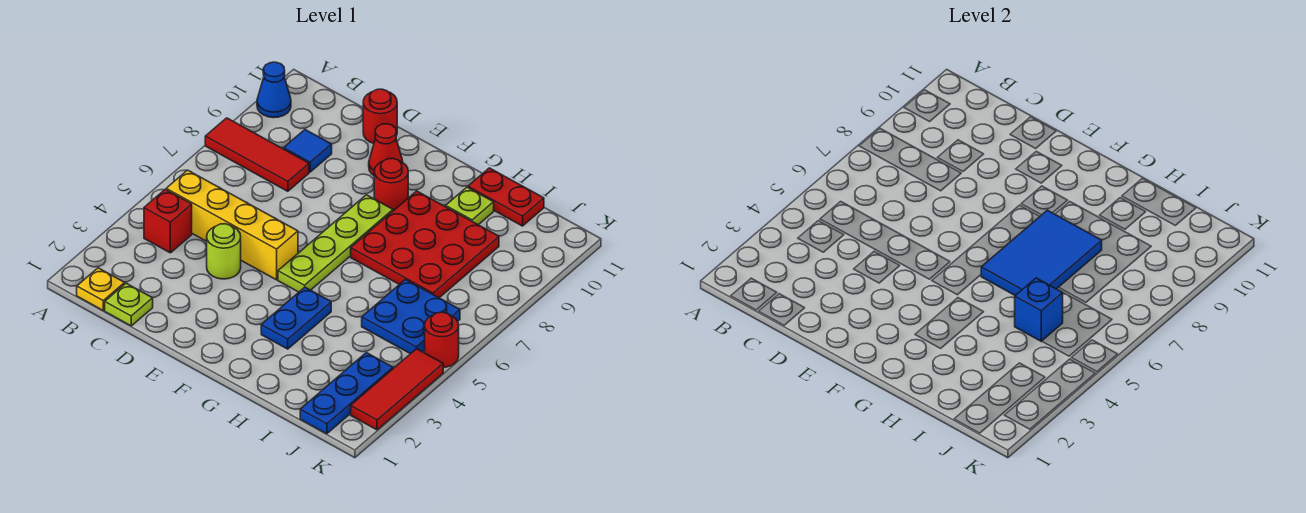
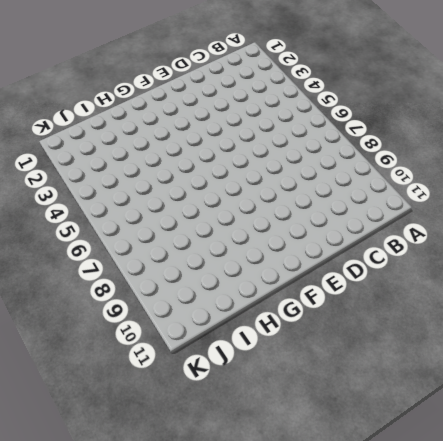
none -> red 1x3 tile [205,118,309,191]
none -> blue 1x1 cone [257,62,291,118]
none -> yellow 1x1 plate [77,268,125,310]

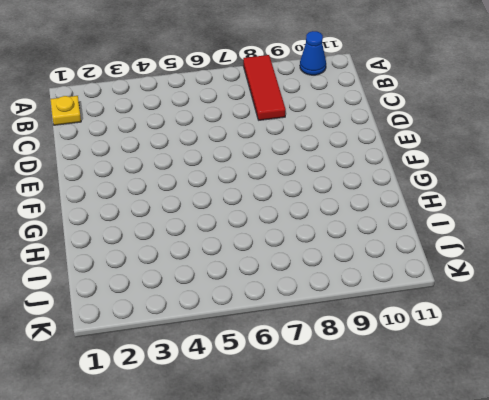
none -> red 1x1 brick [144,189,192,253]
none -> yellow 1x4 brick [166,170,298,280]
none -> lime 1x1 plate [105,283,153,326]

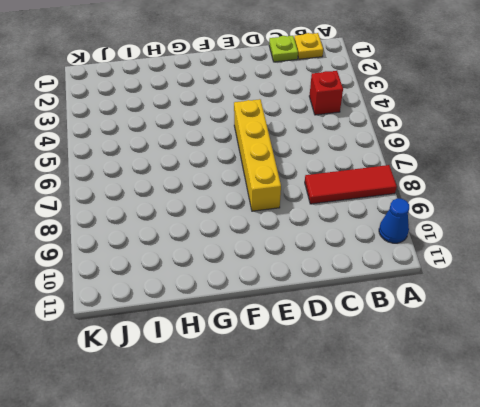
yellow 1x4 brick [234,99,281,211] -> yellow 1x4 brick turned to [166,170,298,280]
none -> blue 1x1 tile [284,130,332,172]
none -> lime 1x1 round brick [207,224,241,279]
none -> red 1x1 round brick [363,89,397,144]

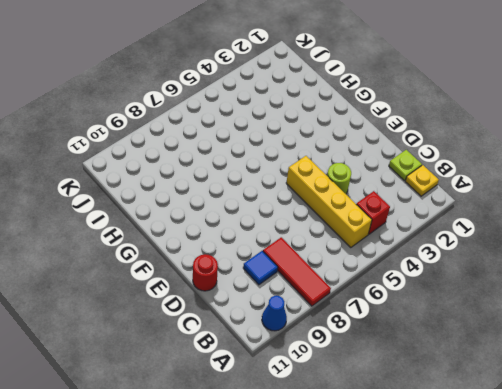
none -> red 1x1 cone [369,124,403,175]
none -> lime 1x4 plate [278,195,393,292]
none -> red 1x1 round brick [374,158,408,211]

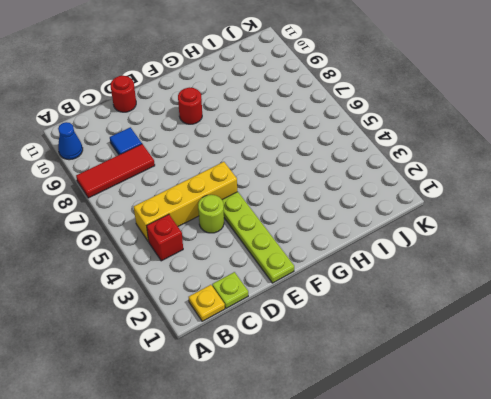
lime 1x4 plate [222,192,294,283] -> lime 1x4 plate moved to [278,195,393,292]
none -> red 1x1 cone [369,124,403,175]
none -> blue 1x2 plate [261,287,331,349]
none -> red 3x3 plate [351,191,499,298]

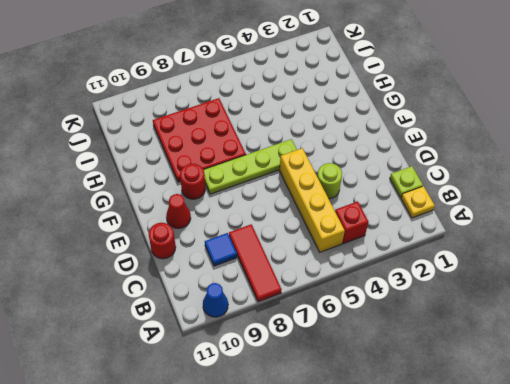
none -> blue 1x2 plate [261,287,331,349]
none -> lime 1x1 plate [446,187,494,225]
none -> red 1x2 plate [468,168,544,226]

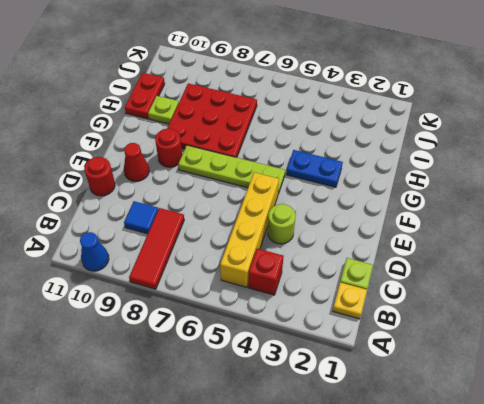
none -> blue 2x2 plate [362,280,460,354]
none -> blue 1x3 plate [300,353,393,434]
none -> red 1x3 tile [351,349,443,430]

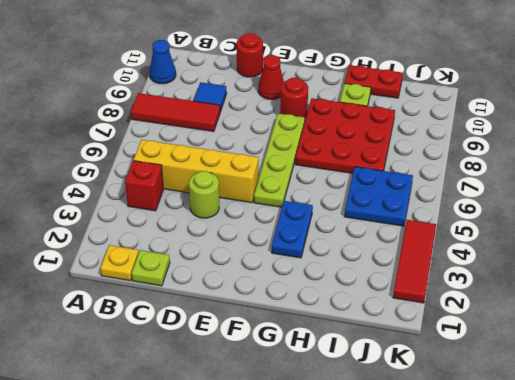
none -> blue 1x3 plate [300,353,393,434]
none -> red 1x1 round brick [425,312,459,367]
none -> blue 2x3 tile [981,210,1102,296]

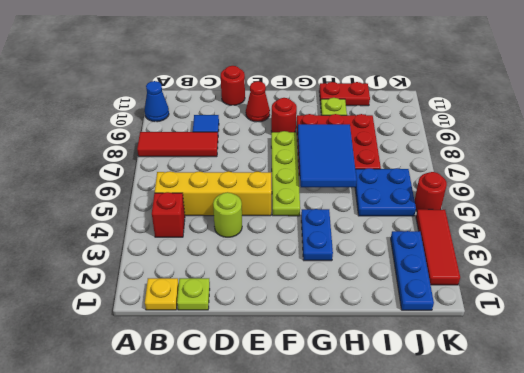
none -> blue 1x1 brick [1015,278,1063,341]

